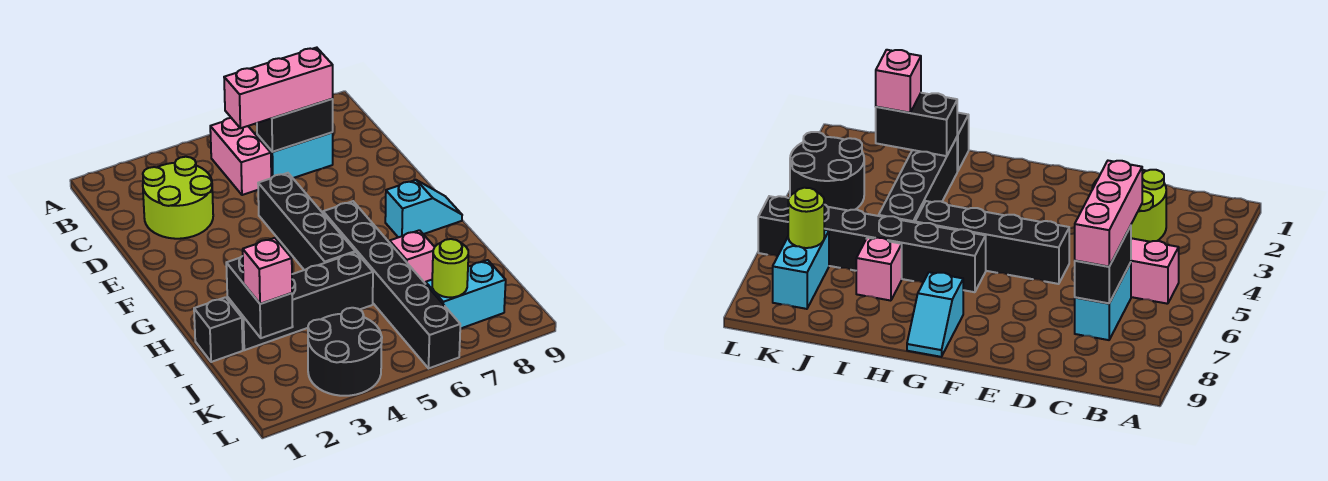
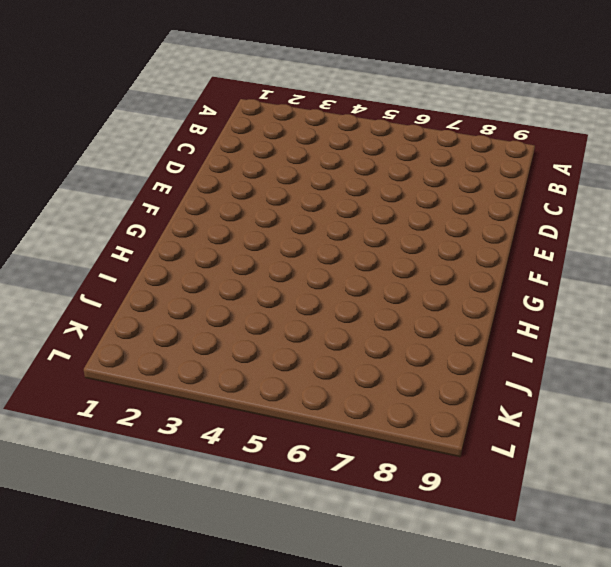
none -> pink 1x2 brick [210,118,271,195]
none -> lime 2x2 round brick [143,157,213,239]
none -> cyan 1x2 brick [257,133,333,178]

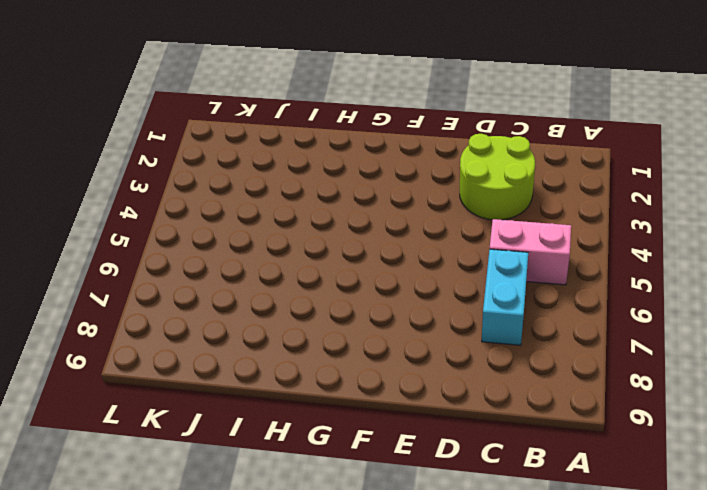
none -> black 1x4 brick [258,173,355,270]
none -> black 1x6 brick [323,201,460,368]
none -> cyan 1x2 slope [385,180,462,237]

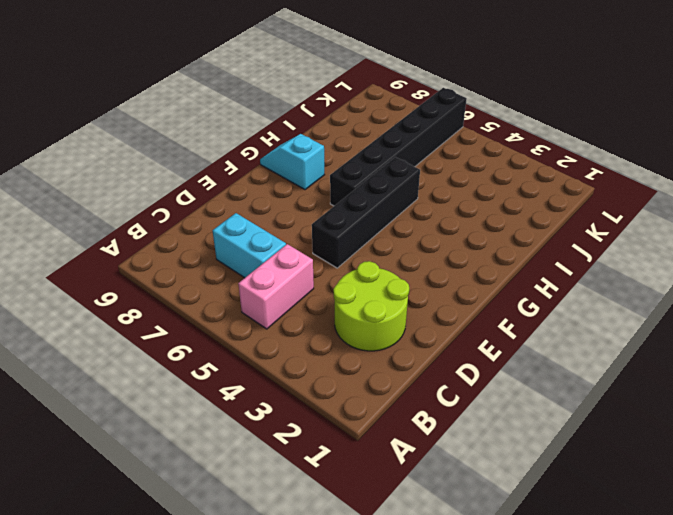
none -> black 1x1 brick [194,297,243,362]
none -> black 1x4 brick [227,252,373,350]
none -> pink 1x1 brick [390,230,434,284]

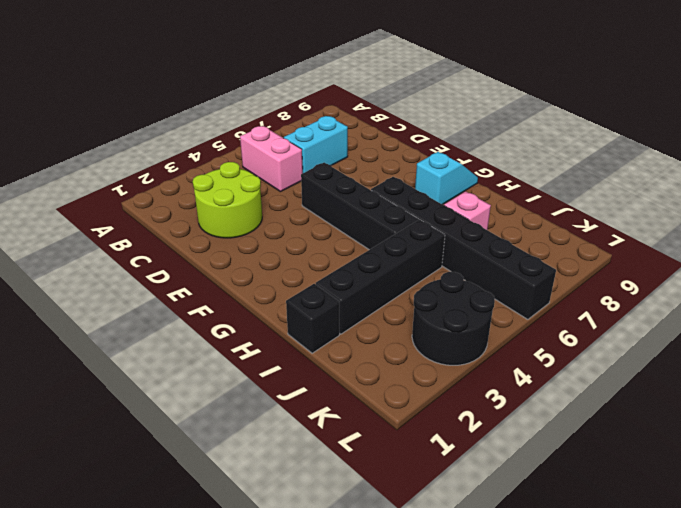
none -> cyan 1x2 brick [426,260,506,329]
none -> black 1x2 brick [257,99,333,152]
none -> black 1x2 brick [226,256,293,338]

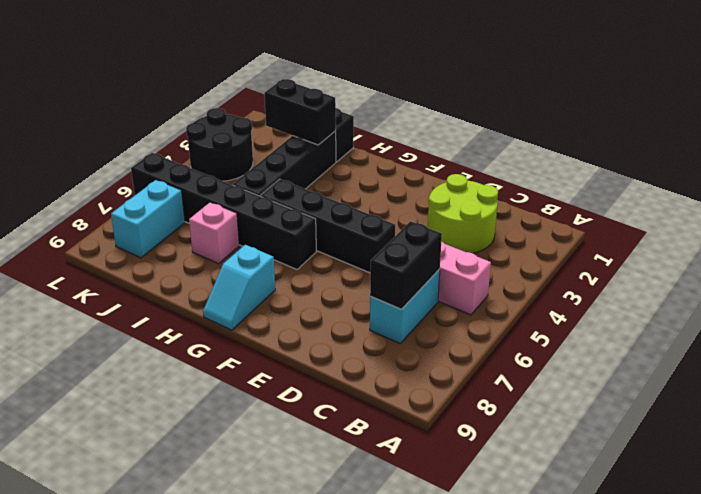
none -> lime 1x1 round brick [432,239,468,297]
none -> pink 1x3 brick [224,48,333,128]
none -> pink 1x1 brick [243,238,292,304]

